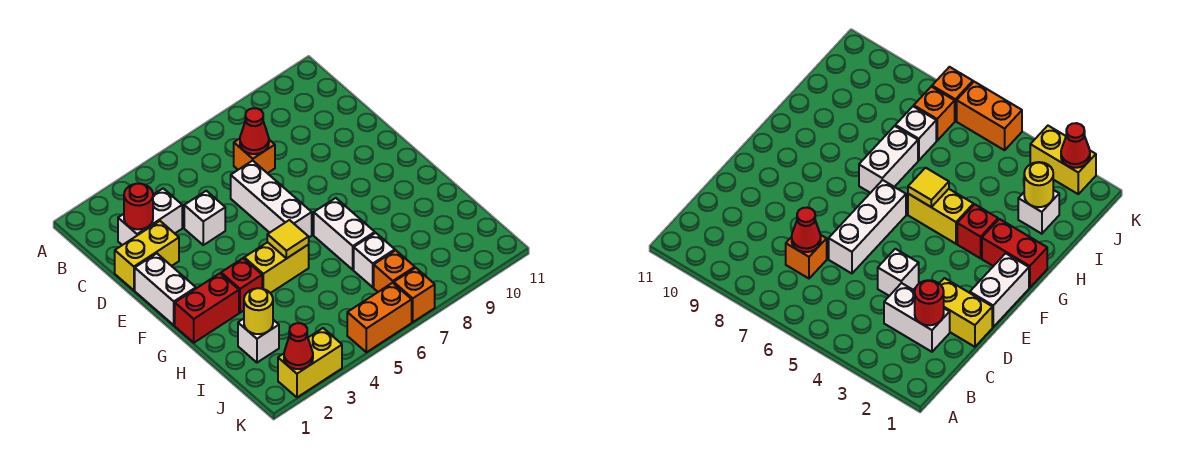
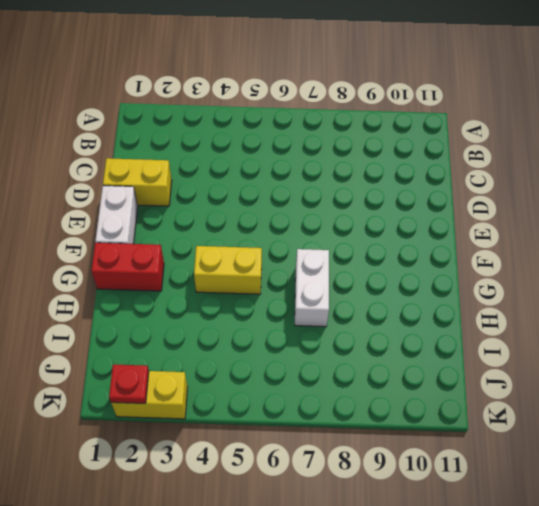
red 1x1 plate [109,365,149,403] -> red 1x1 cone [284,323,313,369]
none -> white 1x2 brick [118,188,182,245]
none -> orange 1x1 brick [234,139,275,173]
none -> white 1x1 brick [184,191,225,245]

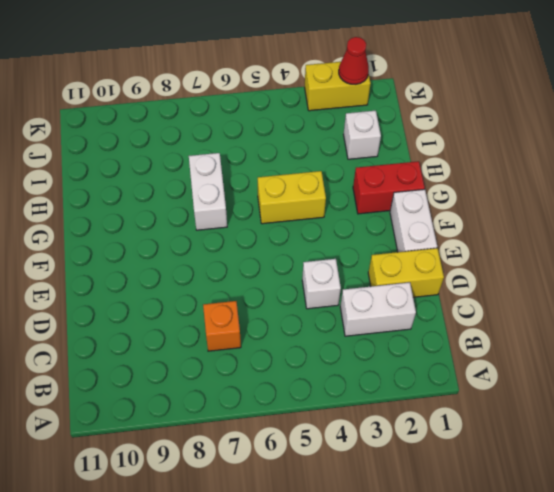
none -> white 1x3 brick [231,161,312,237]
none -> red 1x1 brick [221,258,262,313]
none -> white 1x1 brick [354,233,395,287]

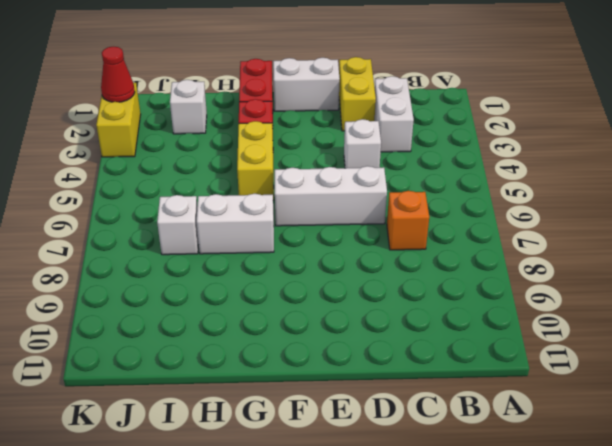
none -> orange 1x1 brick [374,250,415,292]
none -> orange 1x2 brick [347,283,412,352]
none -> orange 1x1 brick [394,268,435,322]

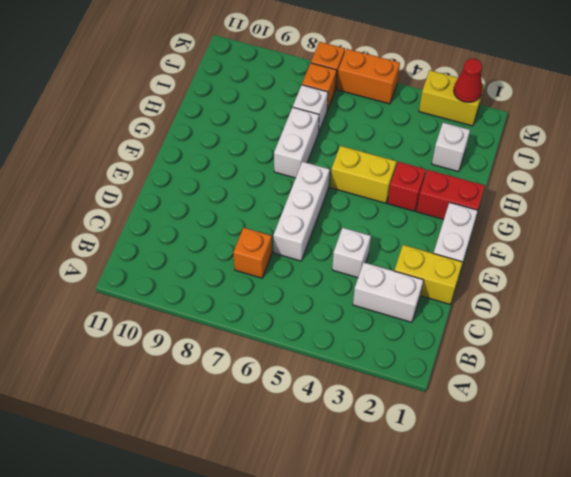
none -> red 1x1 round brick [124,184,153,229]
none -> red 1x1 cone [240,108,269,154]
none -> yellow 1x1 tile [267,220,309,258]

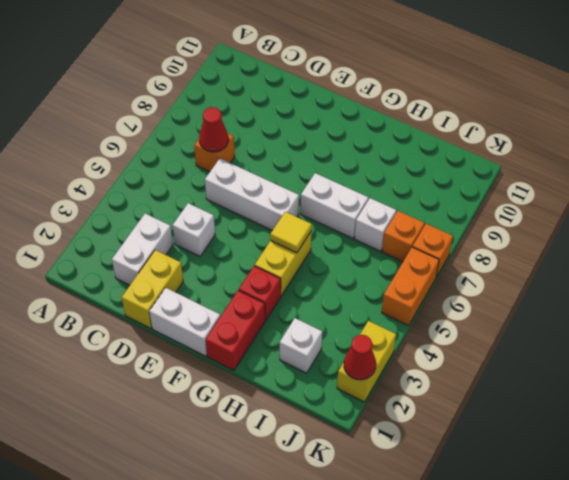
none -> red 1x1 round brick [124,184,153,229]
none -> yellow 1x1 round brick [244,288,273,334]

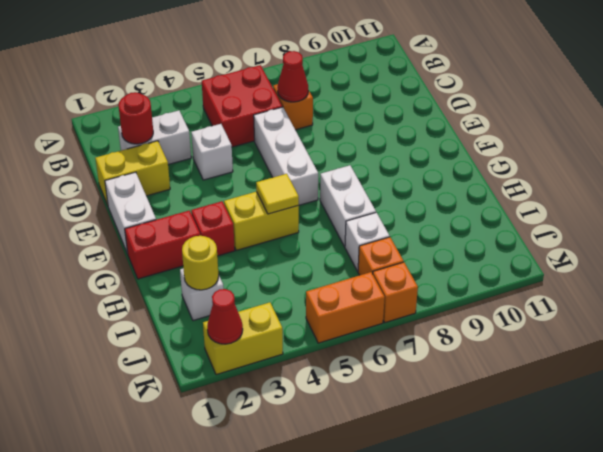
red 2x2 brick [202,65,283,147] -> none

